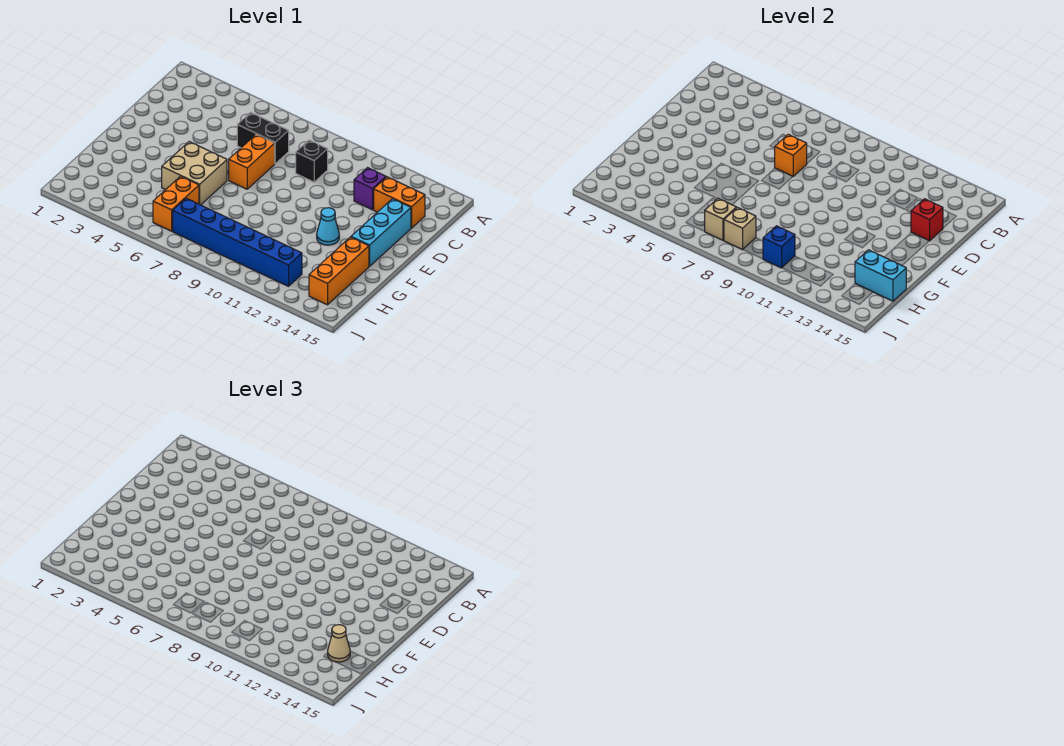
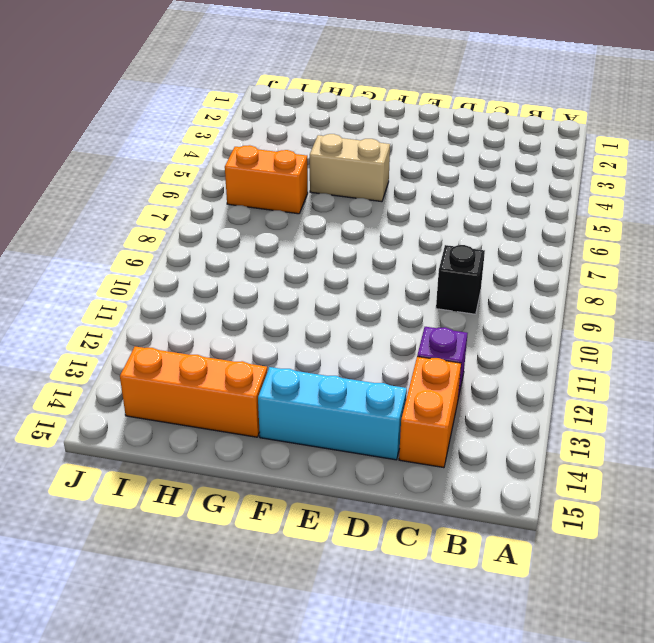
tan 1x2 brick [310,134,390,202] -> tan 2x2 brick [162,142,227,205]
none -> black 1x2 brick [237,112,289,164]
none -> orange 1x2 brick [229,134,275,189]
none -> cyan 1x1 cone [317,208,339,245]

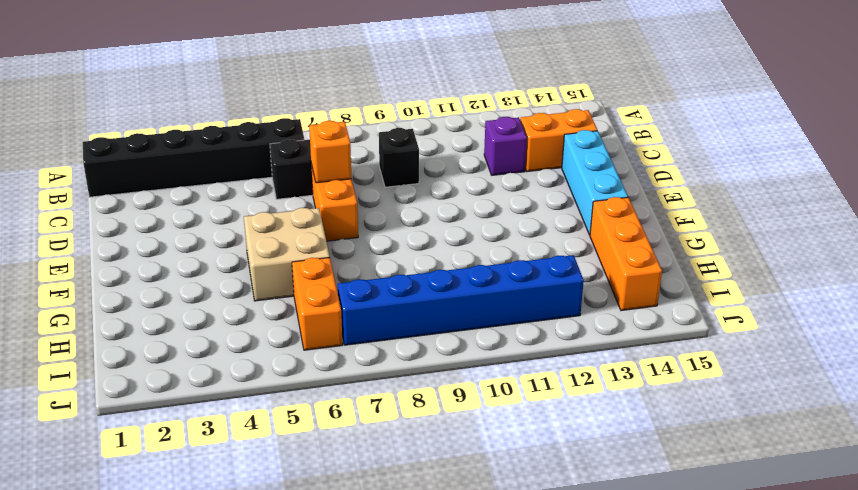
black 1x6 brick [83,118,304,197] -> none
none -> cyan 1x1 cone [317,208,339,245]
none -> red 1x1 brick [911,199,943,241]
none -> cyan 1x2 brick [855,250,906,301]

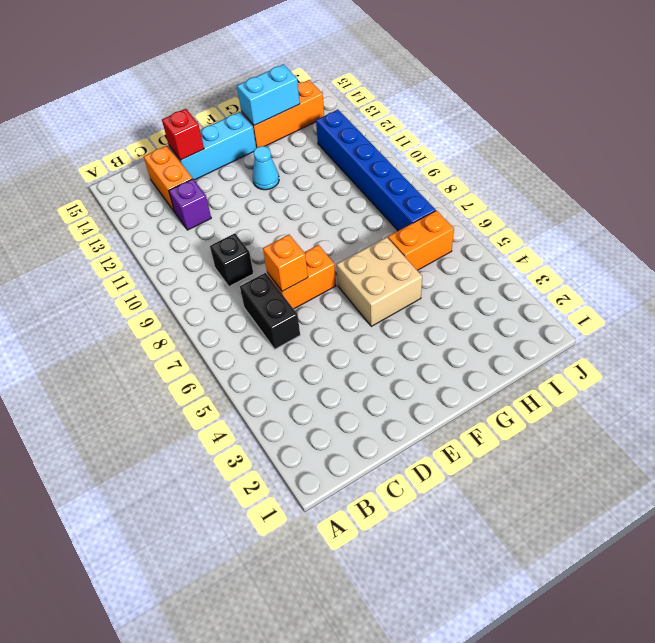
cyan 1x2 brick [237,65,300,126] -> cyan 1x2 brick turned to [855,250,906,301]
none -> tan 1x1 brick [705,198,737,240]
none -> tan 1x1 brick [724,208,756,250]
none -> blue 1x1 brick [763,226,795,268]

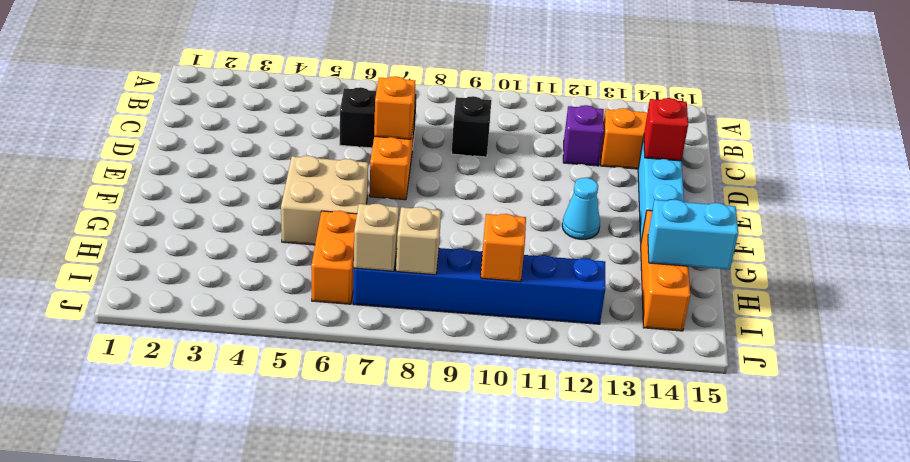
orange 1x1 brick [481,214,526,282] -> blue 1x1 brick [763,226,795,268]
none -> tan 1x1 cone [328,625,350,662]

